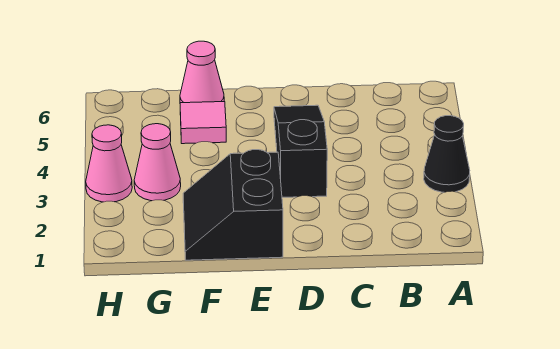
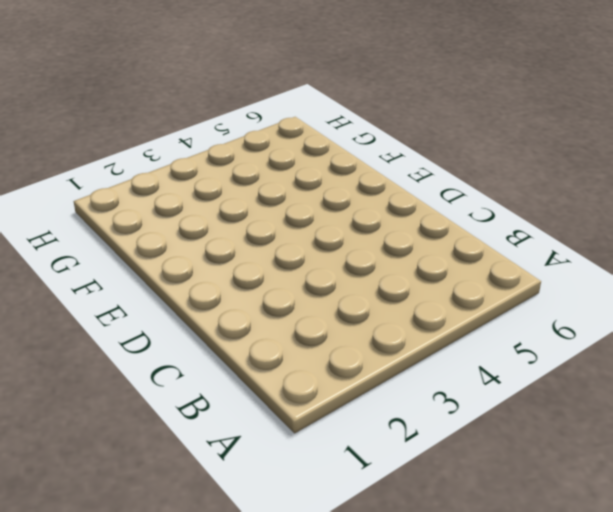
none -> black 1x1 cone [424,116,470,192]
none -> black 1x3 slope [274,105,327,197]

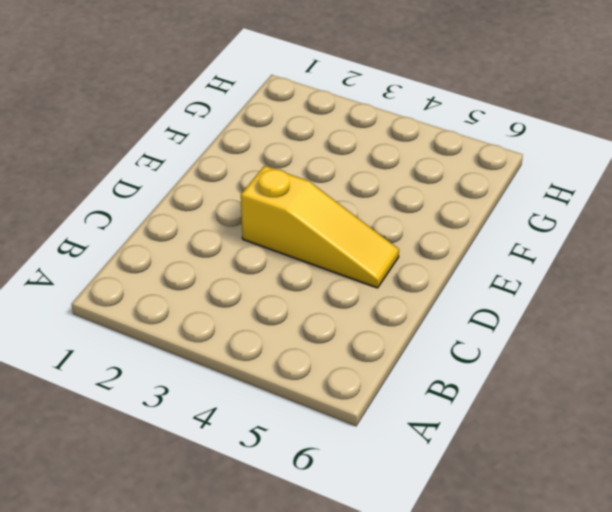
yellow 1x3 slope [241,166,399,288] -> black 1x3 slope [274,105,327,197]
none -> black 1x1 cone [424,116,470,192]
none -> black 2x2 slope [183,150,283,260]

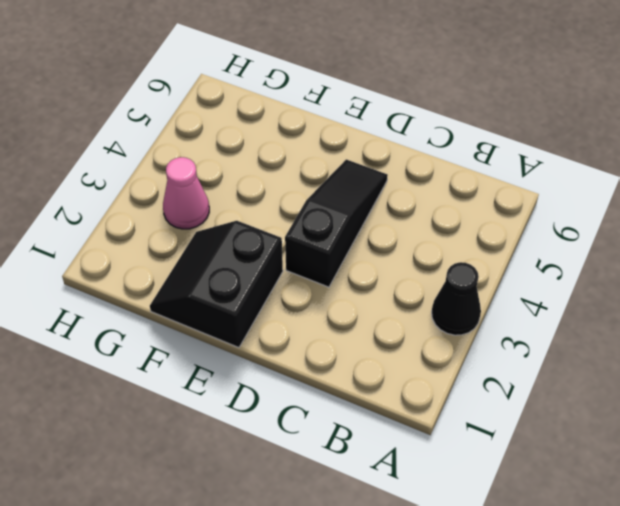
none -> pink 1x1 tile [180,102,226,144]
none -> pink 1x1 cone [180,41,224,103]

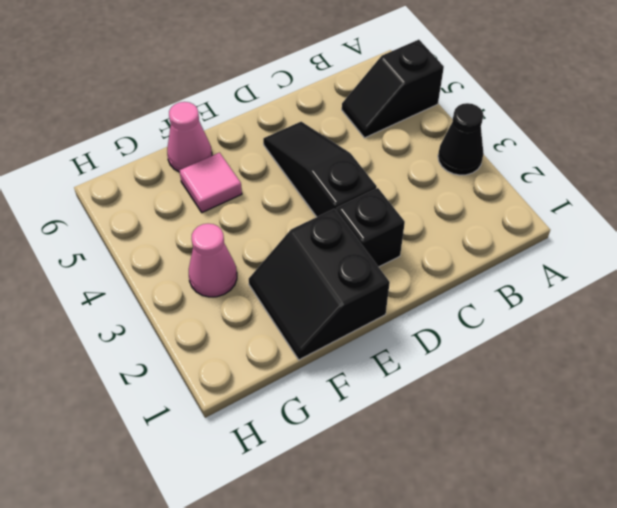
black 1x2 slope [342,40,444,138] -> none
black 1x1 brick [337,188,405,267] -> none
none -> pink 1x1 cone [86,125,132,202]

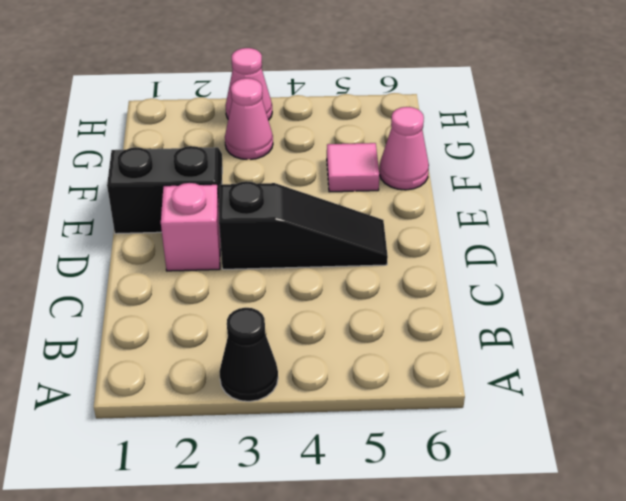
pink 1x1 brick [161,183,220,271] -> none

